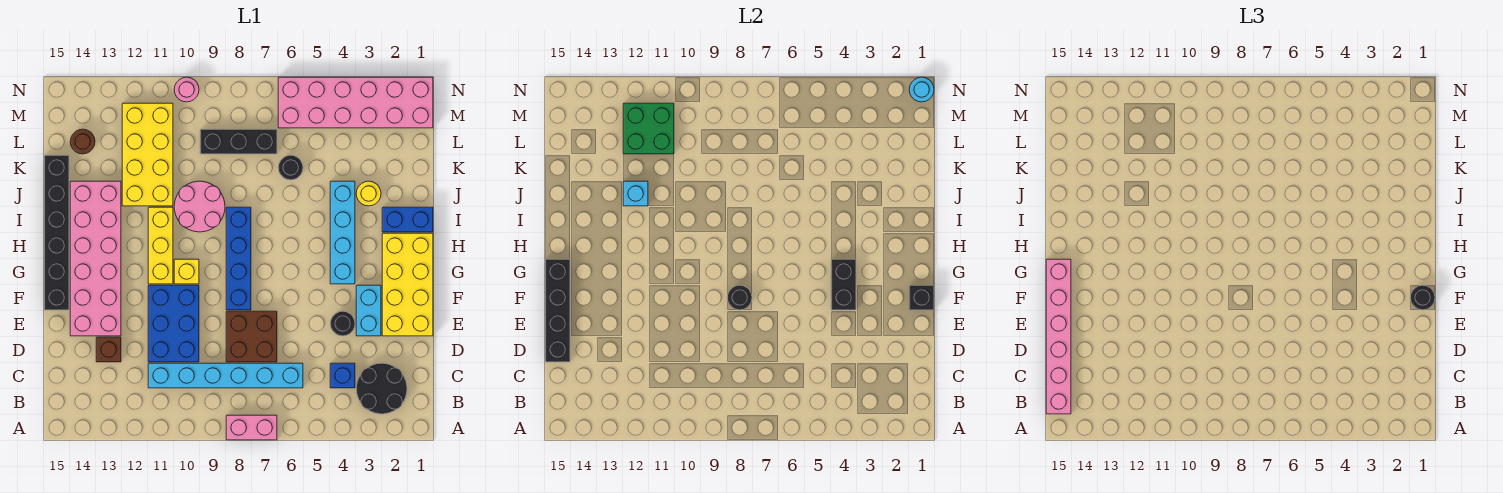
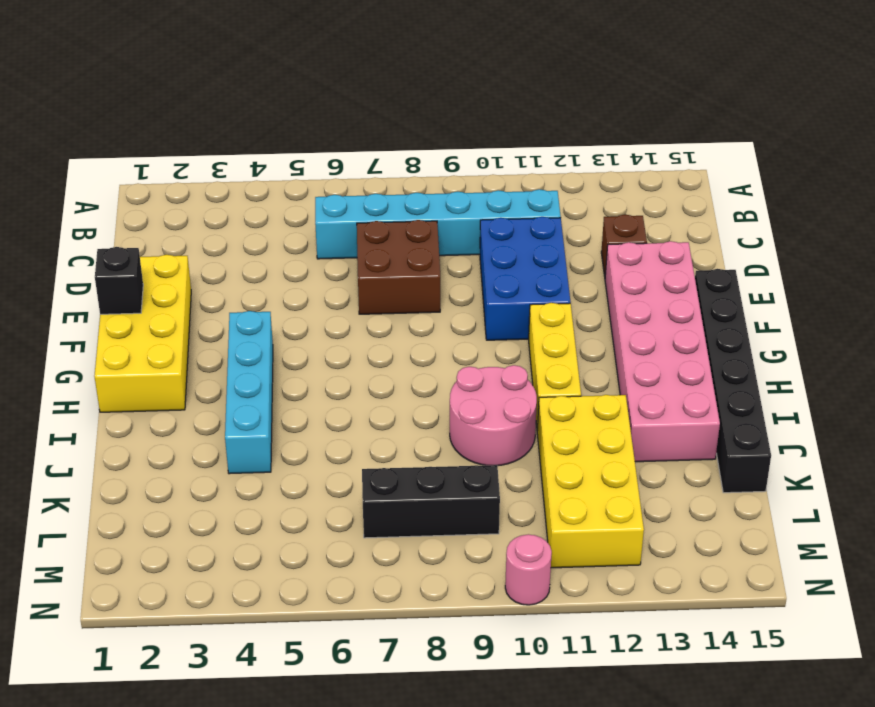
none -> pink 1x2 brick [226,415,277,440]
none -> black 2x2 round brick [356,363,407,414]
none -> blue 1x1 brick [330,363,355,388]
none -> cyan 1x2 brick [356,285,381,336]

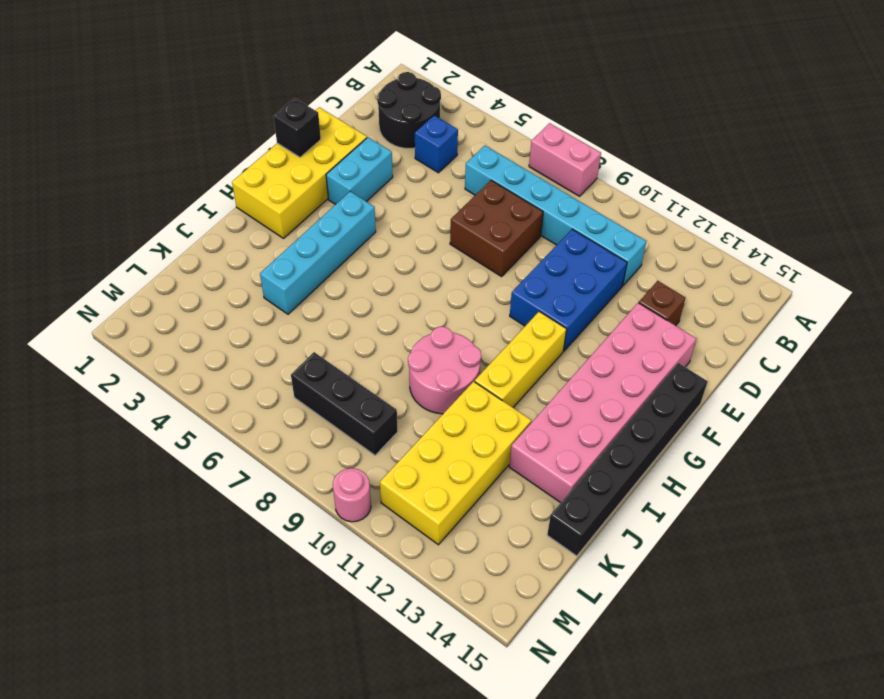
none -> black 1x1 round brick [330,311,355,336]
none -> blue 1x4 brick [226,207,251,310]
none -> yellow 1x1 brick [174,259,199,284]
none -> blue 1x2 brick [382,207,433,232]

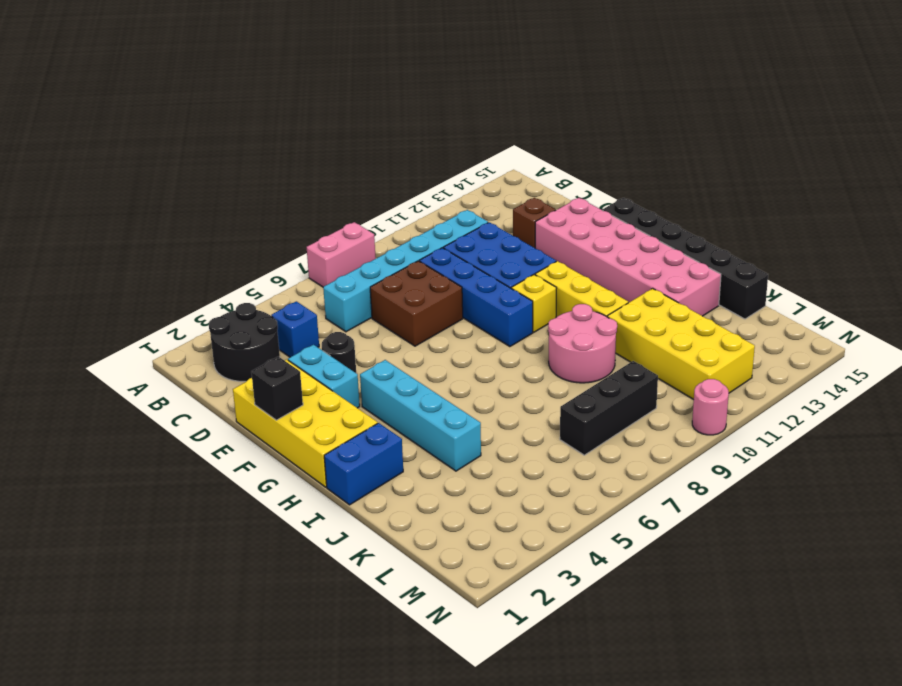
blue 1x4 brick [419,248,533,347] -> blue 1x4 brick moved to [226,207,251,310]
none -> yellow 1x1 round brick [356,181,381,206]
none -> black 1x1 round brick [278,155,303,180]
none -> brown 1x1 round brick [70,129,95,154]
none -> pink 2x6 brick [278,77,433,128]

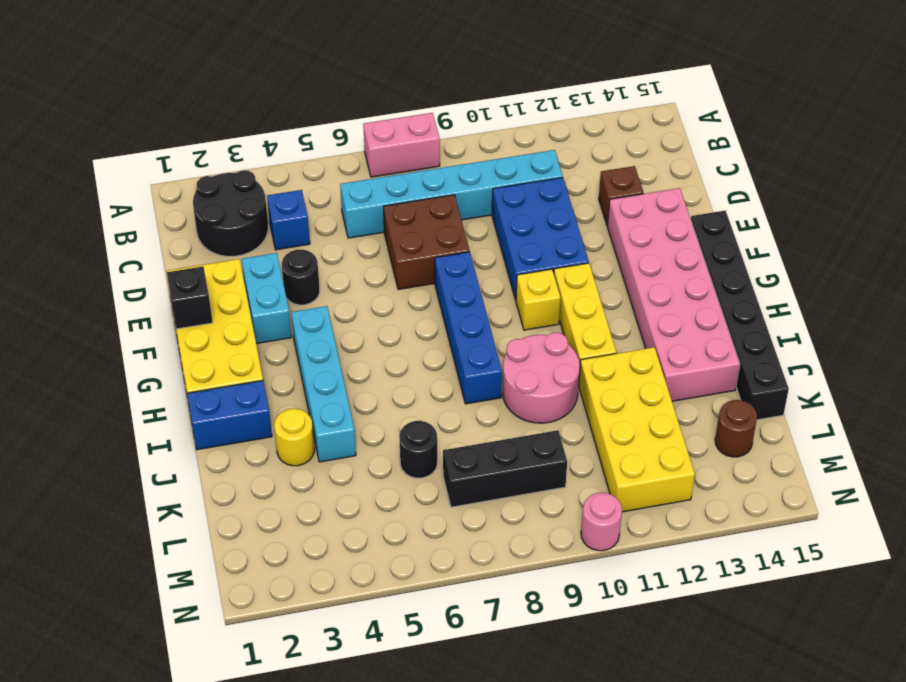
none -> pink 2x6 brick [278,77,433,128]
none -> black 1x4 brick [545,259,570,362]
none -> black 1x2 brick [831,259,856,310]
none -> black 1x1 round brick [727,285,752,310]

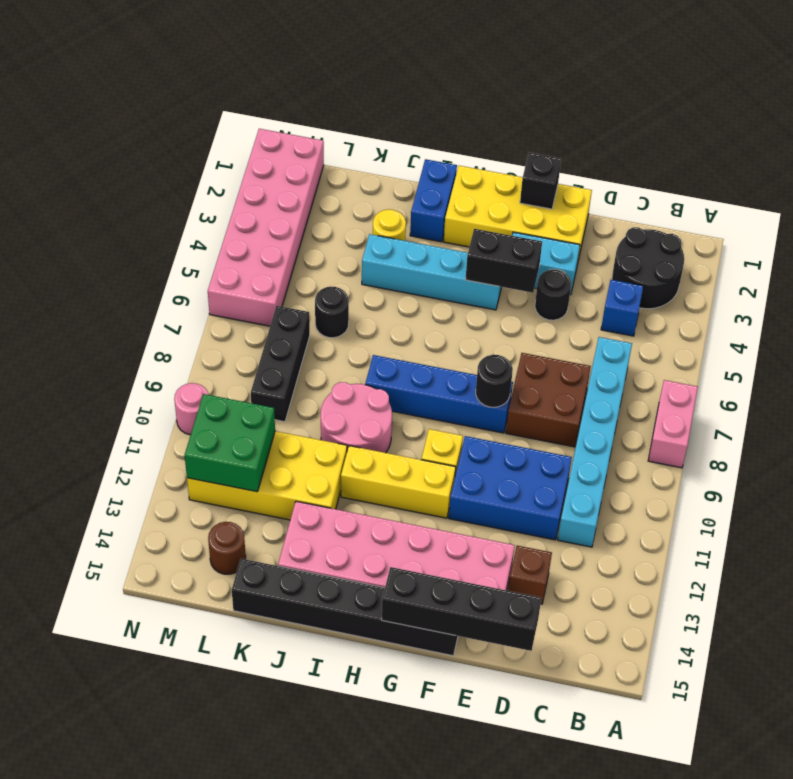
none -> cyan 1x1 brick [623,181,648,206]
none -> cyan 1x1 round brick [909,77,934,102]
none -> pink 1x6 brick [1046,259,1071,414]
none -> black 1x1 round brick [1410,285,1435,310]

